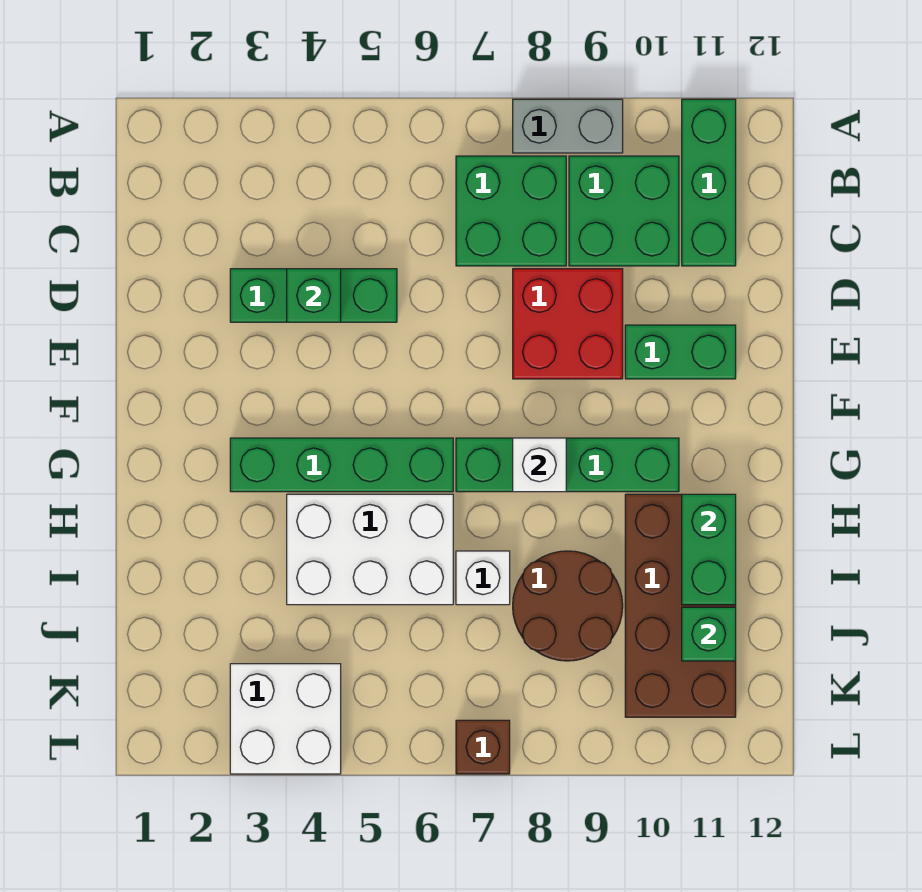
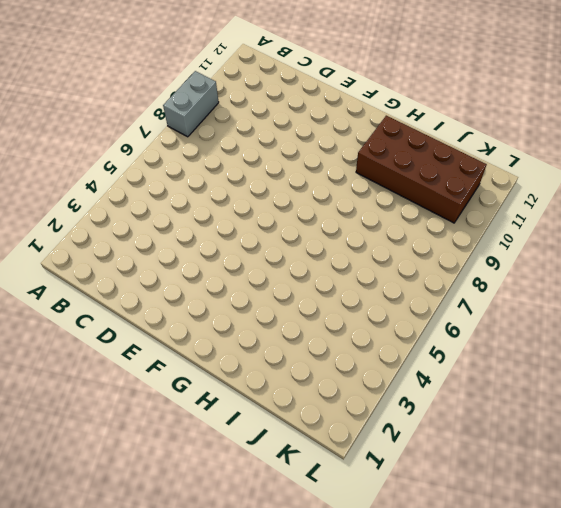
none -> green 1x3 brick [682,99,736,266]
none -> green 2x2 brick [456,156,566,266]
none -> green 2x2 brick [569,156,679,266]

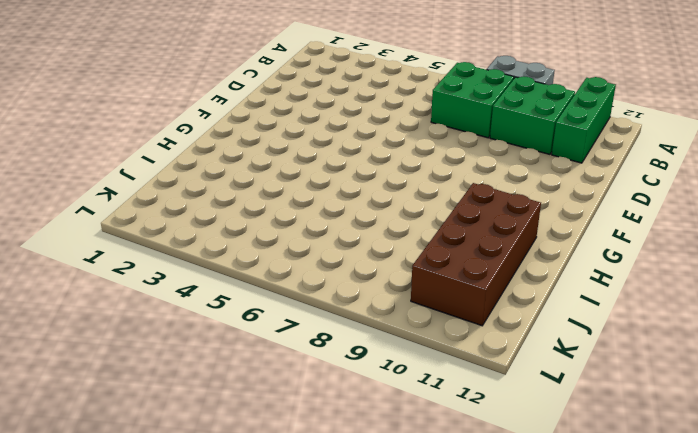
none -> green 1x3 brick [230,269,397,322]
none -> red 2x2 brick [513,269,623,379]
none -> green 1x2 brick [625,325,736,379]

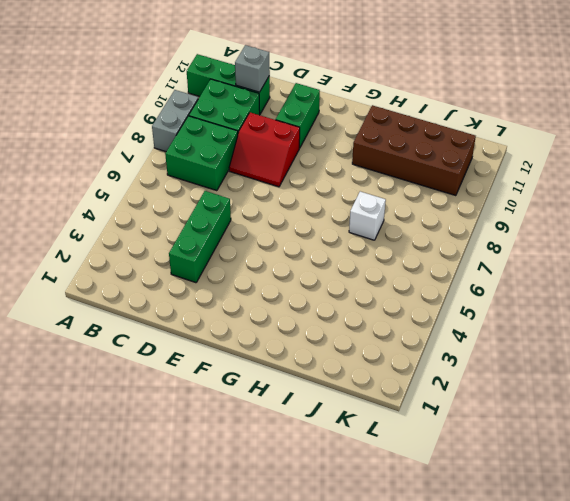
grey 1x1 brick [235,45,270,92] -> none
red 2x2 slope [229,113,300,187] -> red 2x2 brick [513,269,623,379]
none -> green 1x4 brick [230,438,453,492]
none -> green 1x4 brick [456,438,679,492]
none -> white 2x3 brick [287,494,453,605]

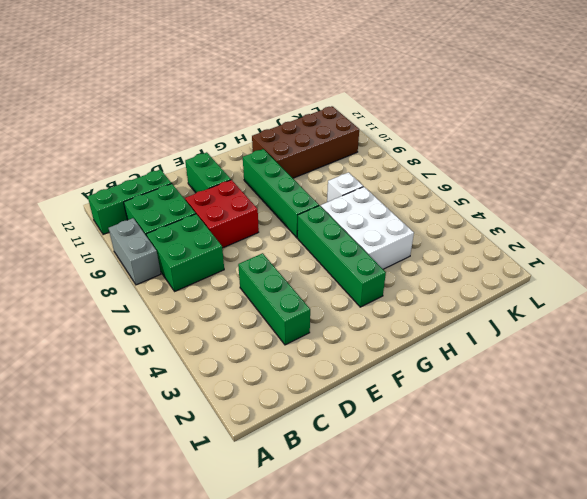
none -> brown 2x2 round brick [513,551,623,661]
none -> white 2x2 brick [230,664,341,774]
none -> brown 1x1 brick [456,720,510,774]

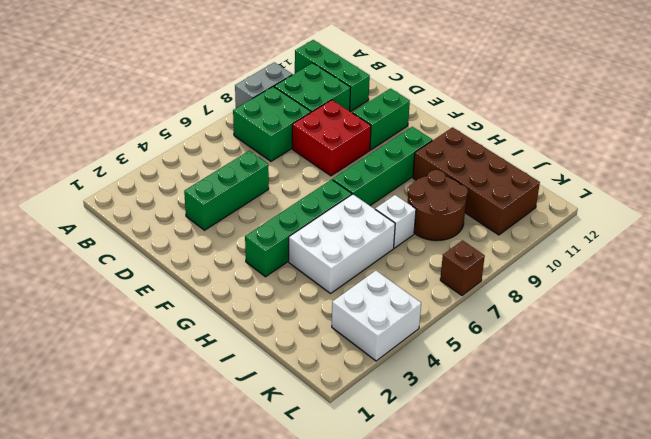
none -> green 1x1 brick [287,269,341,322]
none -> white 1x1 brick [513,438,566,492]
none -> green 1x2 brick [682,494,736,605]

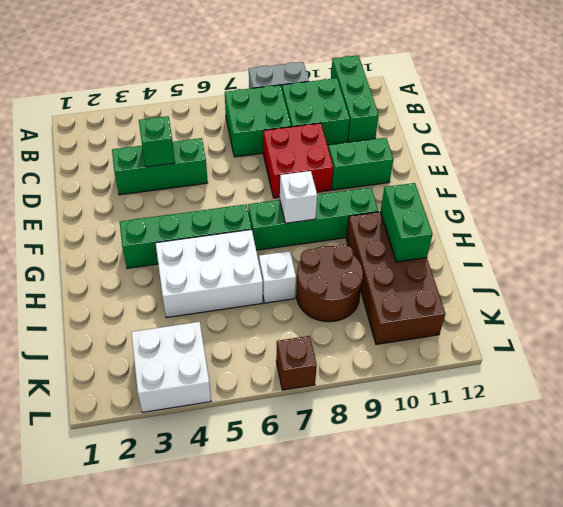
none -> green 1x1 brick [682,607,736,661]

